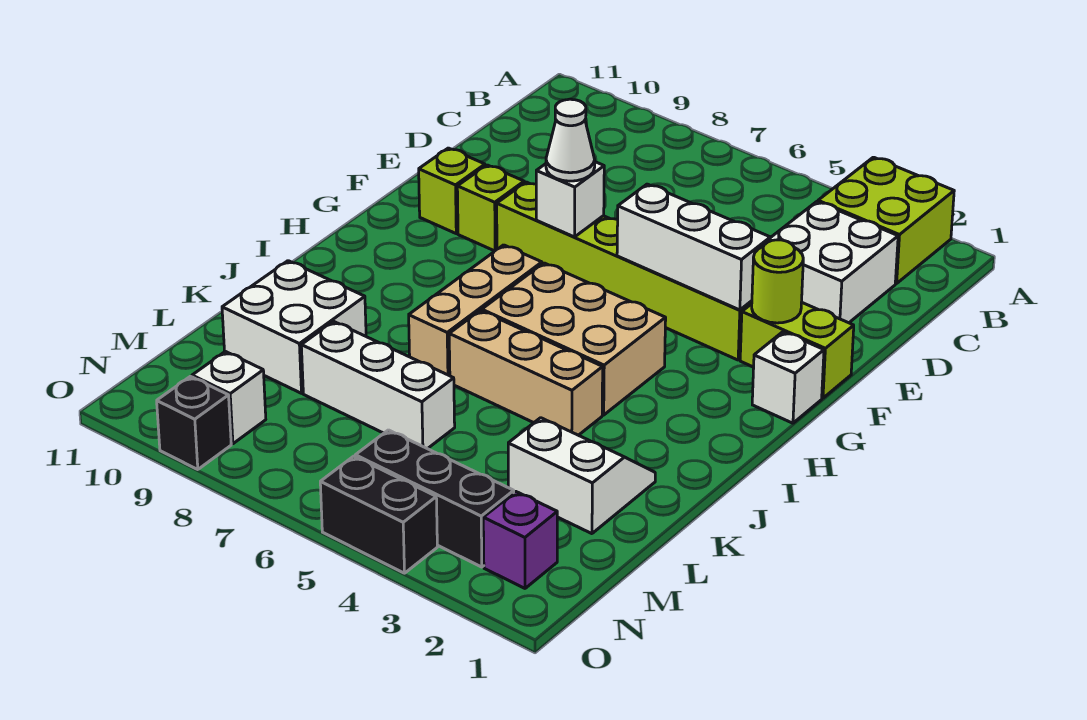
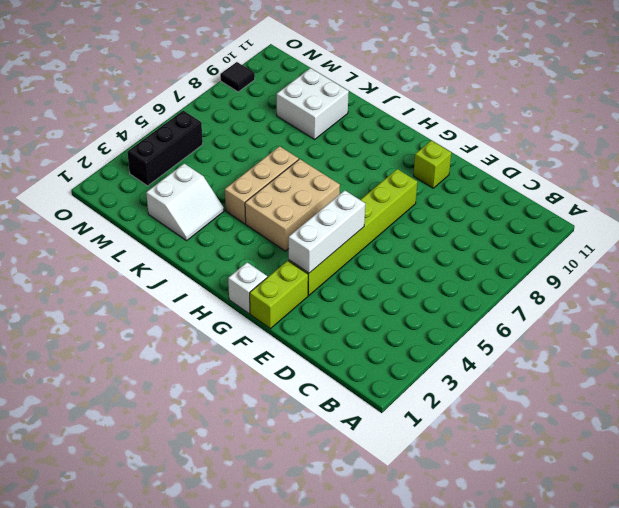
black 1x1 tile [220,62,255,92] -> black 1x1 brick [157,376,231,470]
none -> lime 2x2 brick [818,157,954,284]
none -> white 2x2 brick [770,202,898,323]
none -> lime 1x1 brick [457,165,524,251]

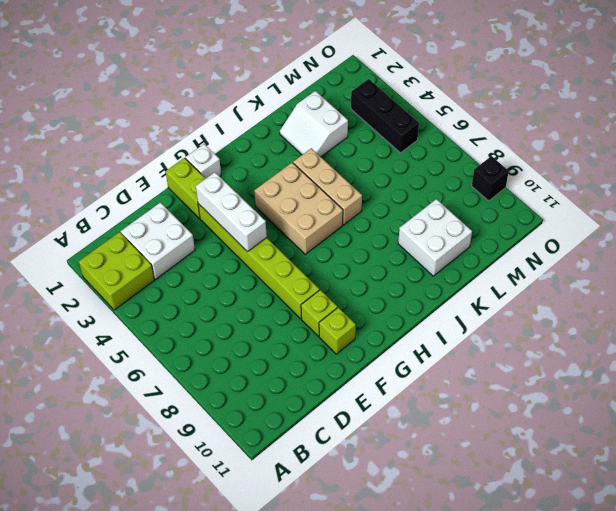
none -> tan 1x3 brick [409,245,542,376]
none -> white 1x3 brick [301,321,455,449]
none -> purple 1x1 brick [483,492,557,588]

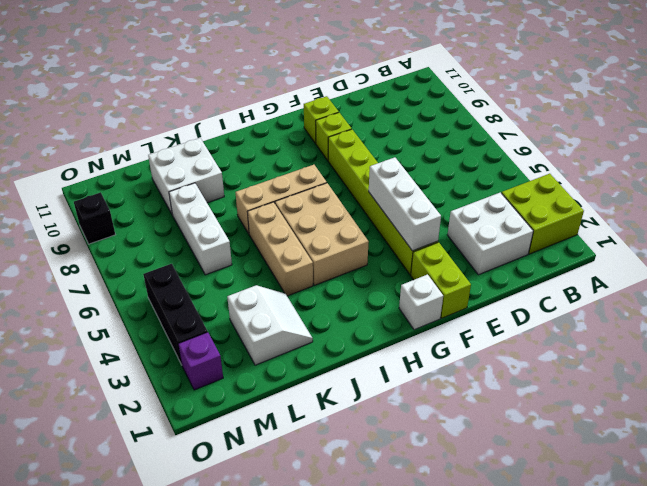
none -> white 1x1 brick [192,352,266,444]
none -> black 1x2 brick [320,456,437,573]
none -> lime 1x1 round brick [752,240,803,323]

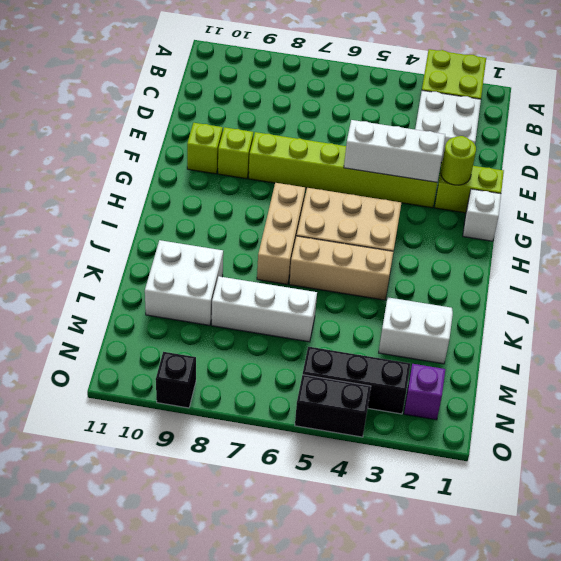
none -> white 1x1 brick [192,352,266,444]
none -> white 1x1 brick [536,162,604,237]
none -> white 1x1 cone [546,99,595,181]

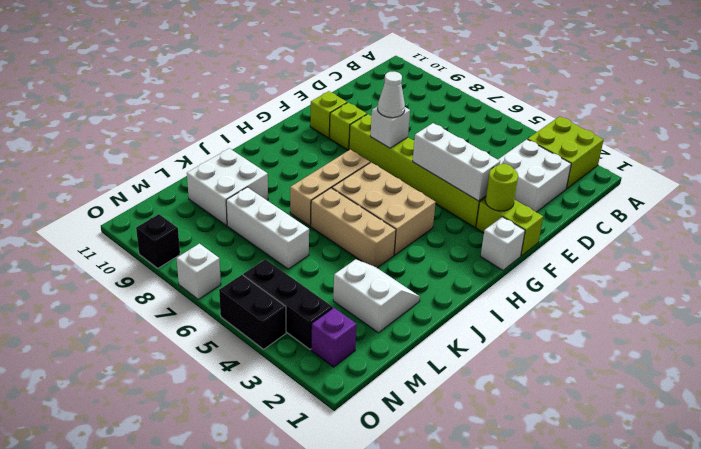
white 1x1 brick [177,244,221,299] -> white 1x1 brick moved to [192,352,266,444]

